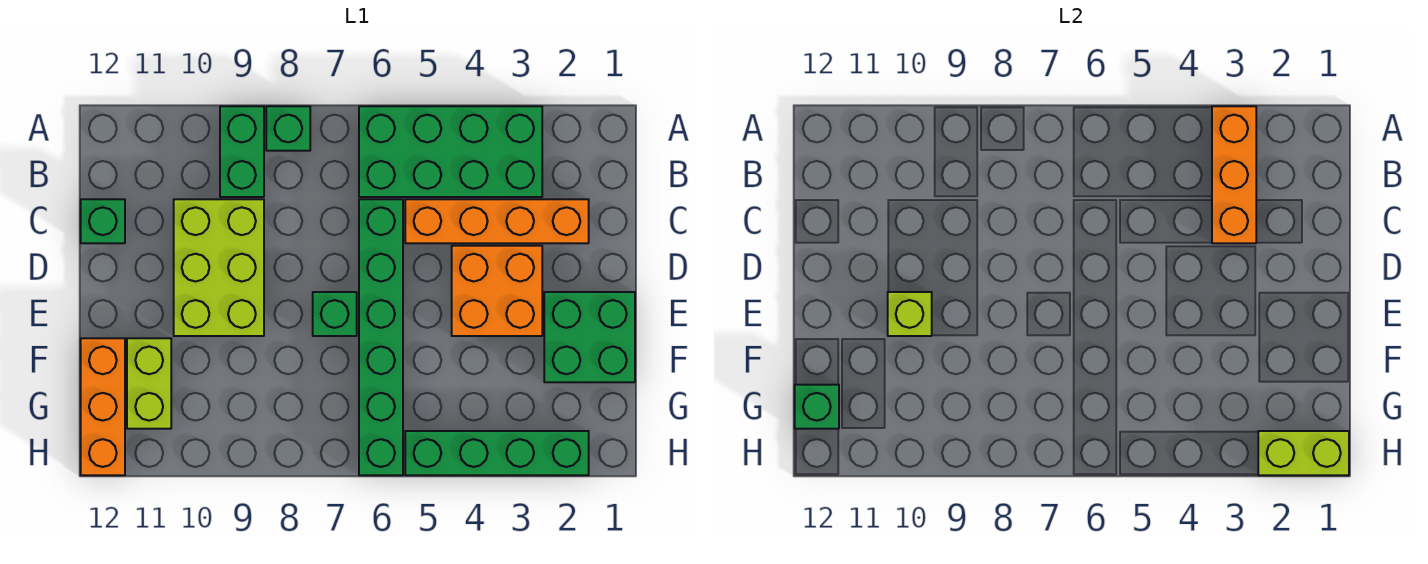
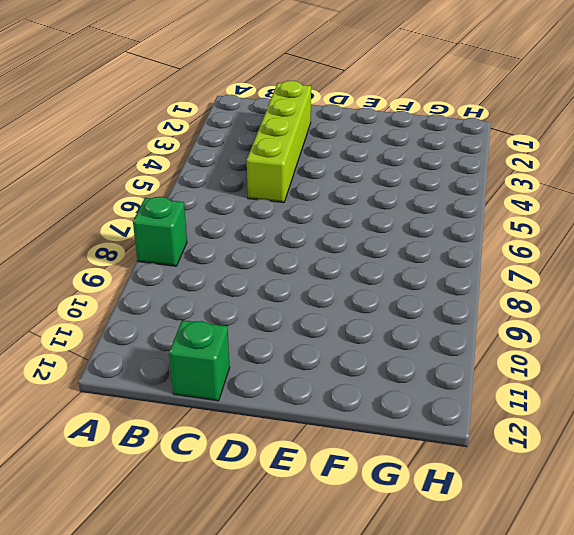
lime 1x4 brick [247,81,311,203] -> orange 1x4 brick [405,199,589,243]
none -> green 2x4 brick [359,106,542,197]
none -> green 1x2 brick [220,106,264,197]
none -> green 1x6 brick [359,199,403,475]

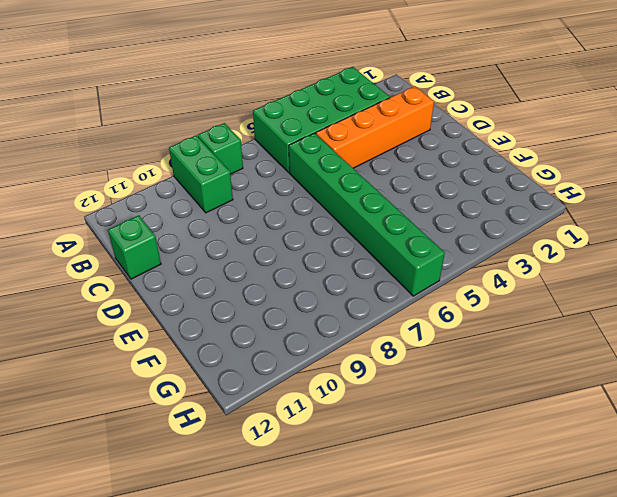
none -> lime 2x3 brick [174,199,264,336]
none -> orange 2x2 brick [452,246,542,336]
none -> green 2x2 brick [544,292,635,382]

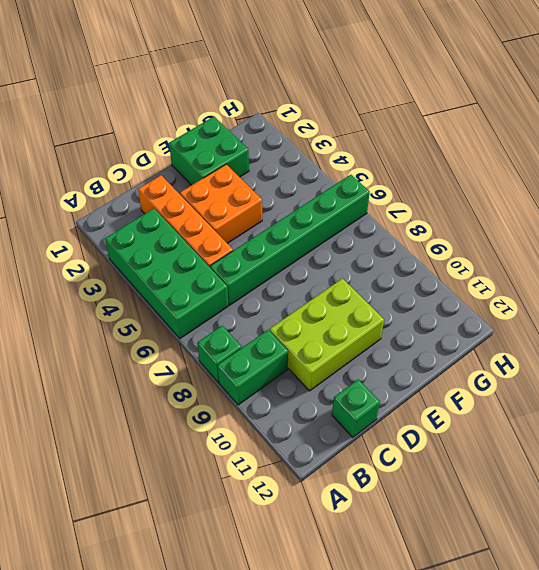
none -> green 1x1 brick [313,292,357,336]
none -> lime 1x2 brick [127,338,171,429]
none -> orange 1x3 brick [81,338,125,475]

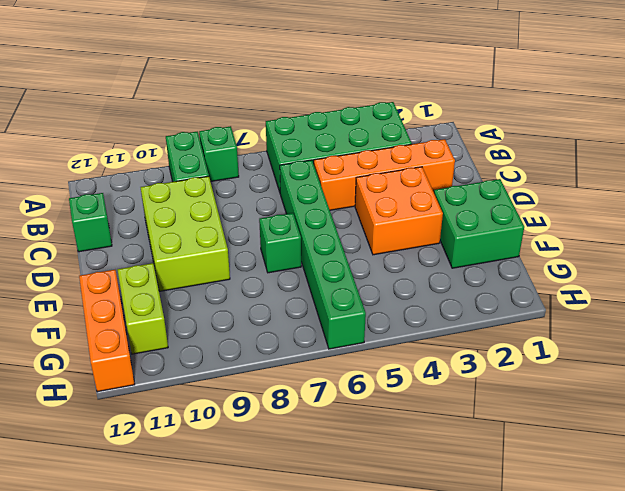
none -> green 1x4 brick [405,431,589,475]
none -> orange 1x3 brick [1212,106,1256,243]
none -> lime 1x1 brick [888,292,932,336]

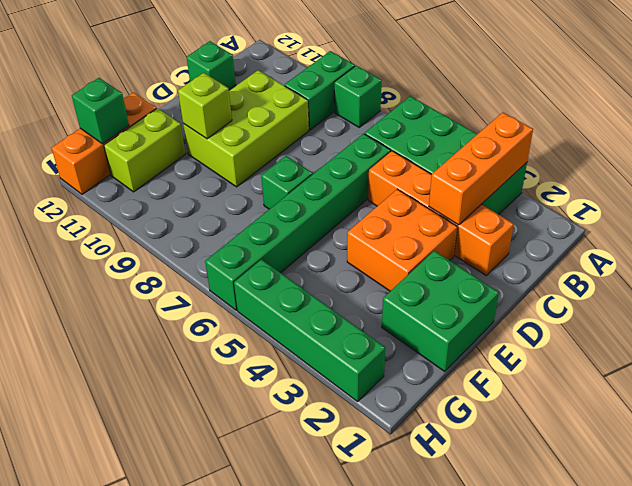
none -> lime 1x2 brick [1258,431,1349,475]

